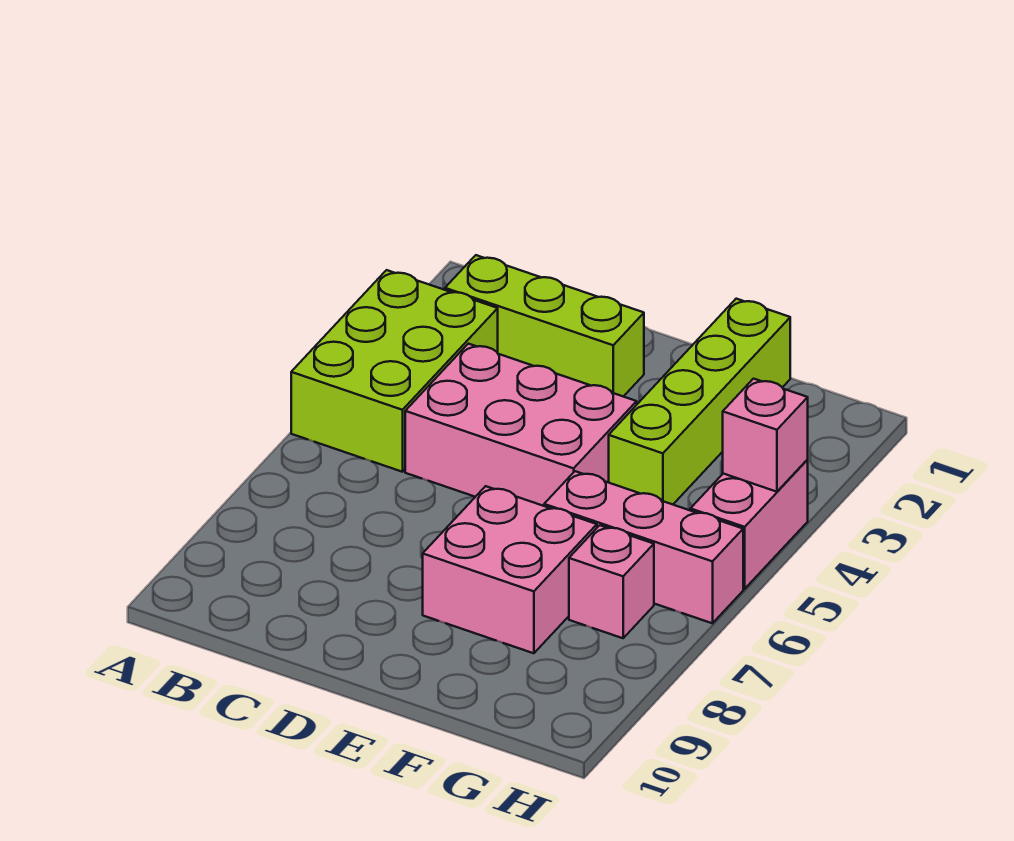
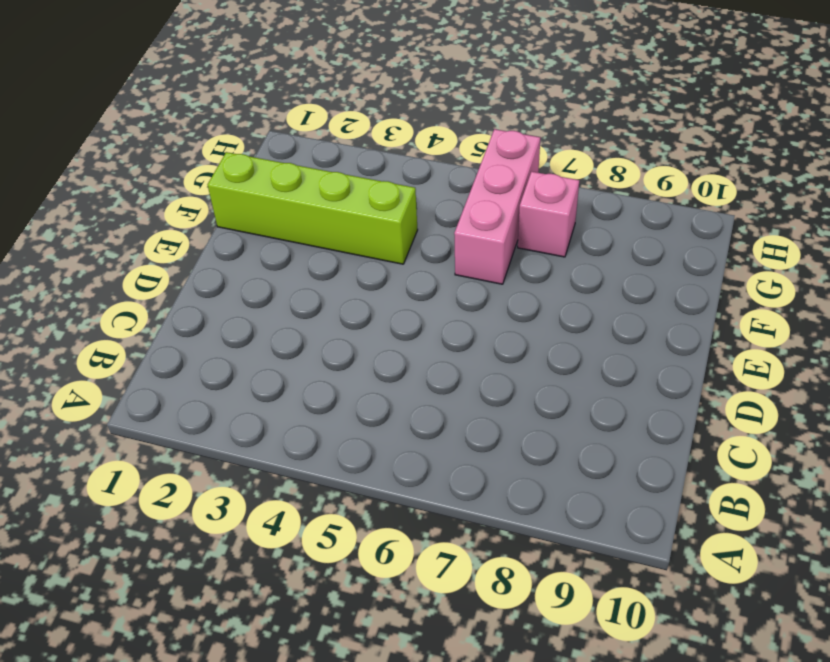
none -> lime 2x3 brick [291,270,498,472]
none -> lime 1x3 brick [445,255,644,397]

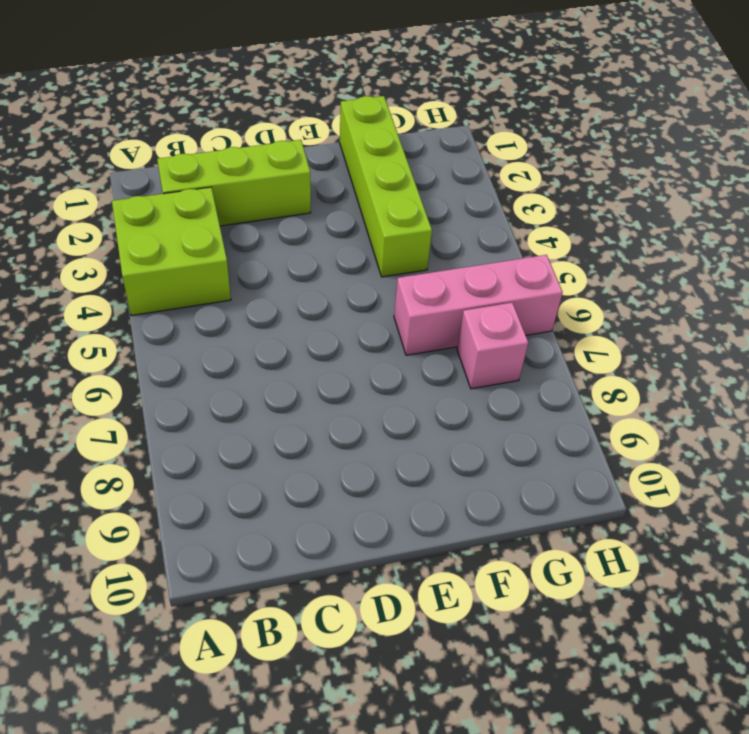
lime 2x2 brick [112,187,231,316] -> lime 2x3 brick [291,270,498,472]
none -> pink 2x3 brick [405,344,637,506]
none -> pink 2x2 brick [423,486,597,653]

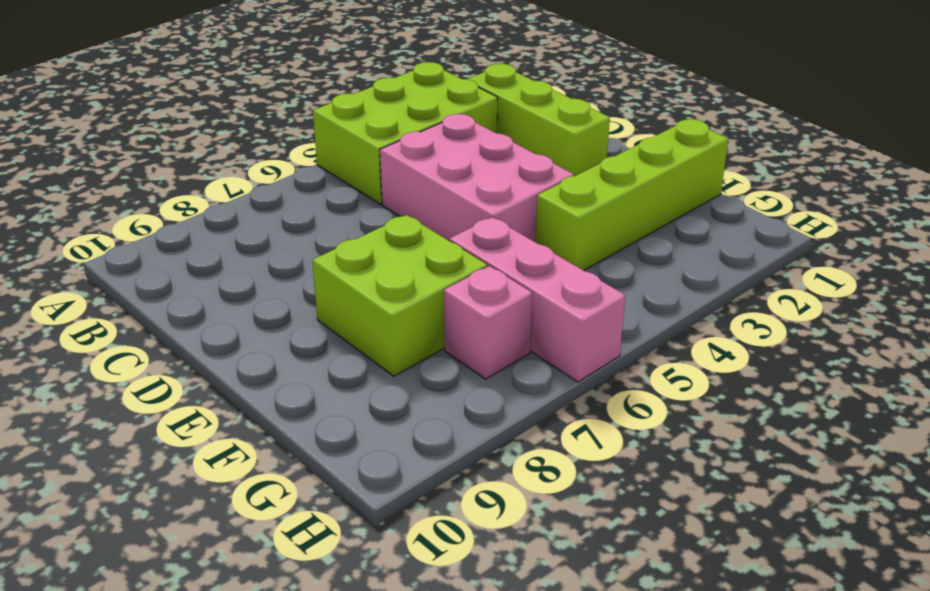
lime 2x2 brick [312,215,487,376] -> pink 2x2 brick [423,486,597,653]
none -> pink 1x2 brick [690,460,808,589]
none -> pink 1x1 brick [723,379,808,492]

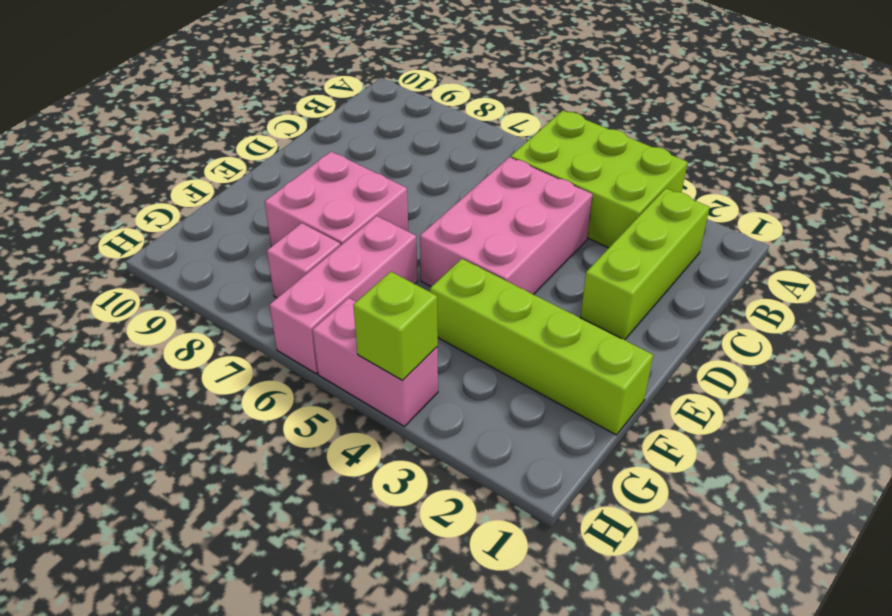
lime 1x1 brick [353,272,438,380] -> pink 1x1 brick [723,379,808,492]

